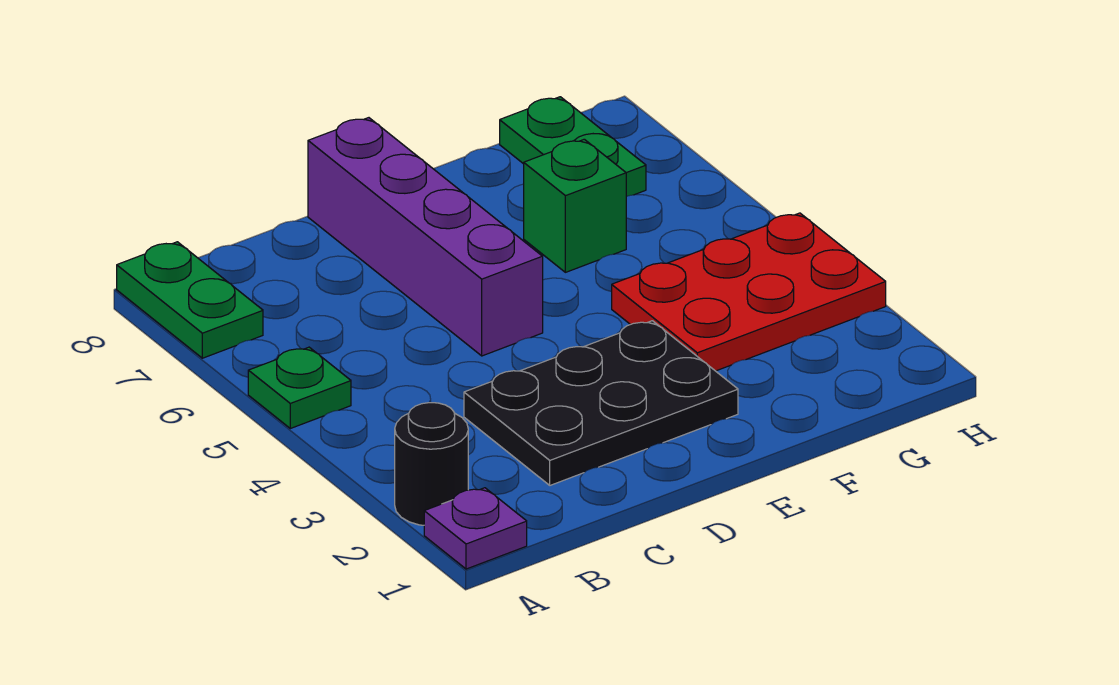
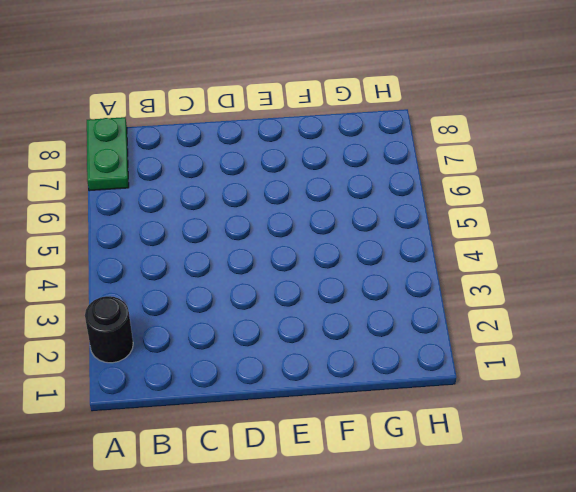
none -> purple 1x1 plate [424,488,527,569]
none -> green 1x1 plate [248,347,351,428]

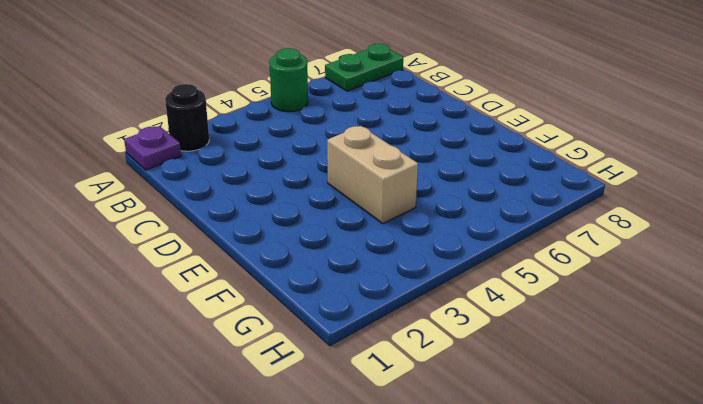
green 1x1 round brick [269,48,308,112] -> green 1x1 plate [248,347,351,428]
tan 1x2 brick [327,126,418,224] -> red 2x3 plate [612,213,886,371]
none -> black 2x3 plate [464,321,738,485]
none -> purple 1x4 brick [308,118,543,356]

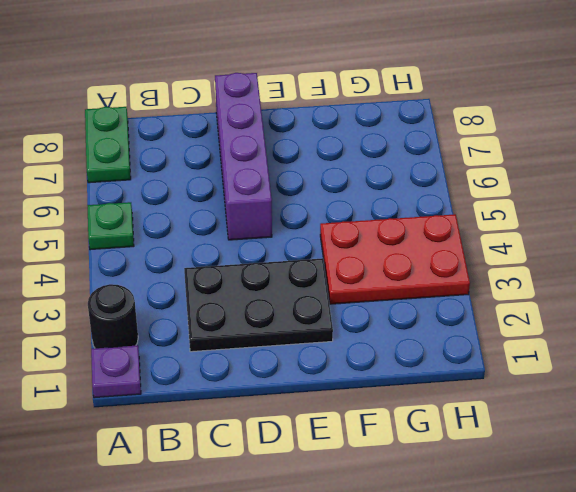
none -> green 1x1 brick [524,139,626,272]
none -> green 1x2 plate [500,97,646,197]

